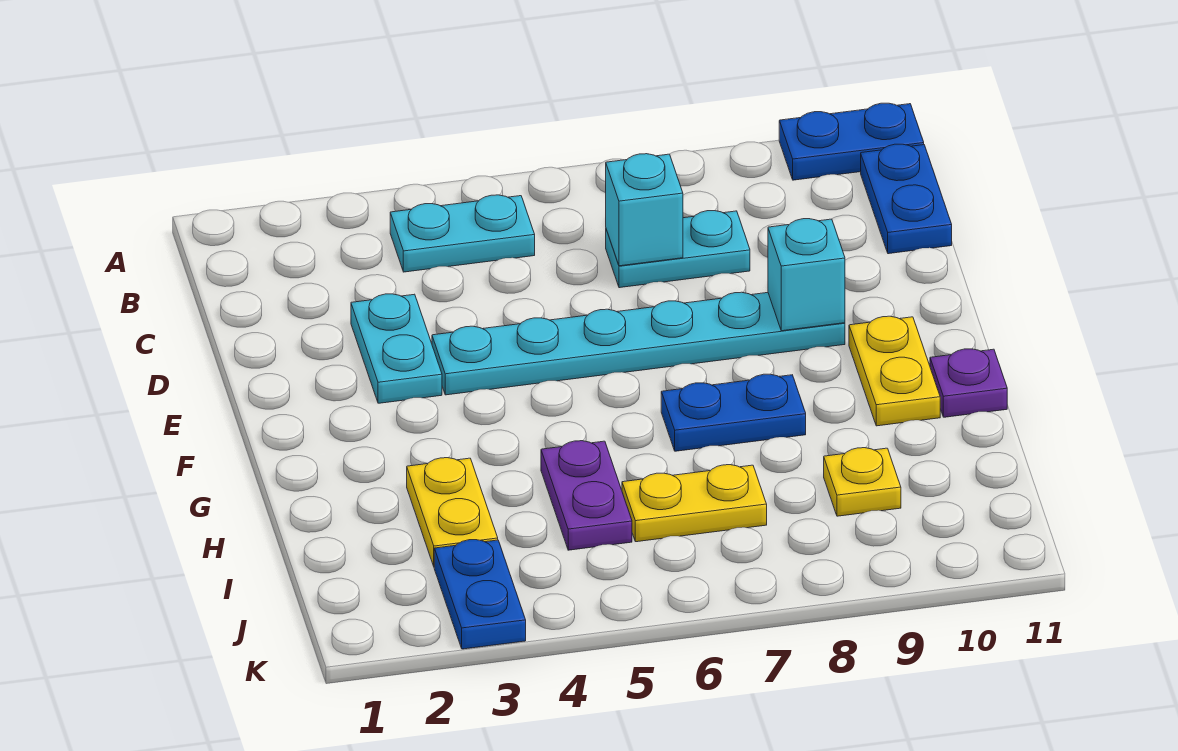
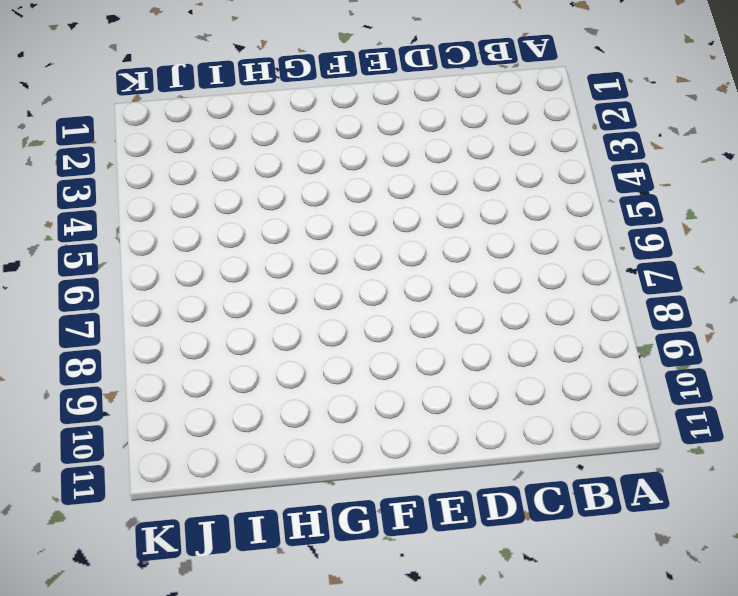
none -> blue 1x2 plate [779,103,924,180]
none -> cyan 1x2 plate [390,195,535,272]
none -> blue 1x2 plate [861,144,952,254]

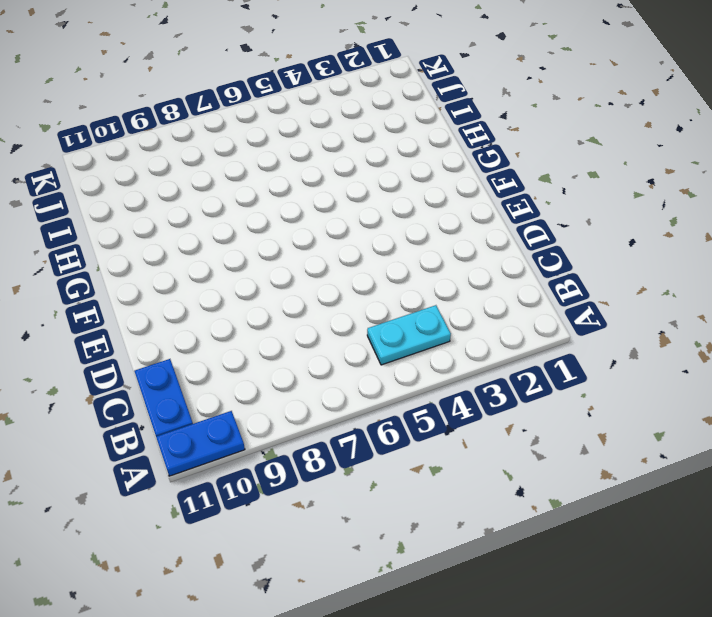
none -> cyan 1x2 plate [606,211,750,288]
none -> cyan 1x2 plate [351,294,442,403]
none -> cyan 1x6 plate [432,292,845,395]

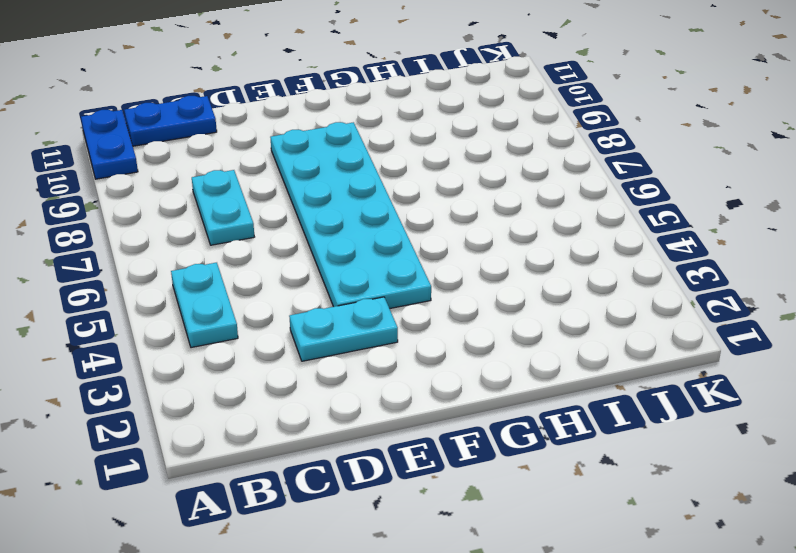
cyan 2x6 plate [271,122,431,309] -> cyan 1x6 plate [432,292,845,395]
none -> yellow 1x2 plate [849,316,940,426]
none -> blue 1x2 plate [661,374,806,451]
none -> purple 1x1 plate [930,349,1007,417]

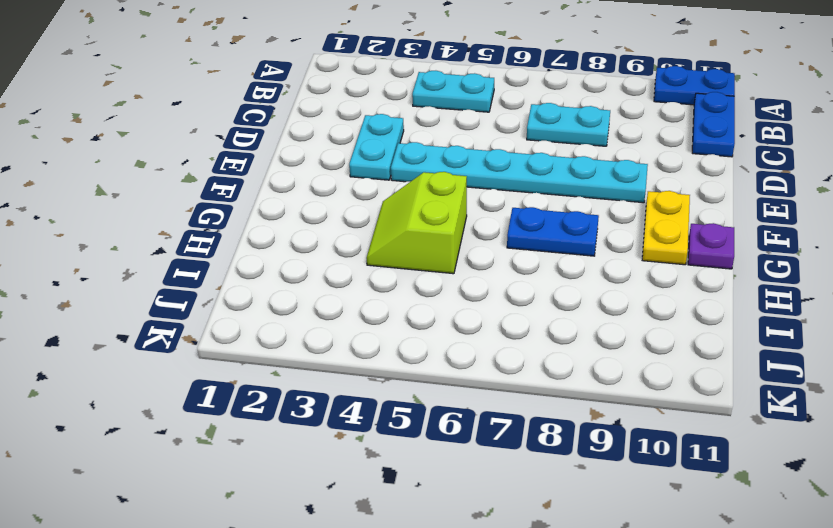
lime 2x2 slope [367,172,467,274] -> purple 1x2 plate [541,441,632,550]
none -> yellow 1x2 plate [407,458,498,566]
none -> yellow 1x2 plate [622,465,767,542]
none -> yellow 1x1 plate [824,448,901,516]

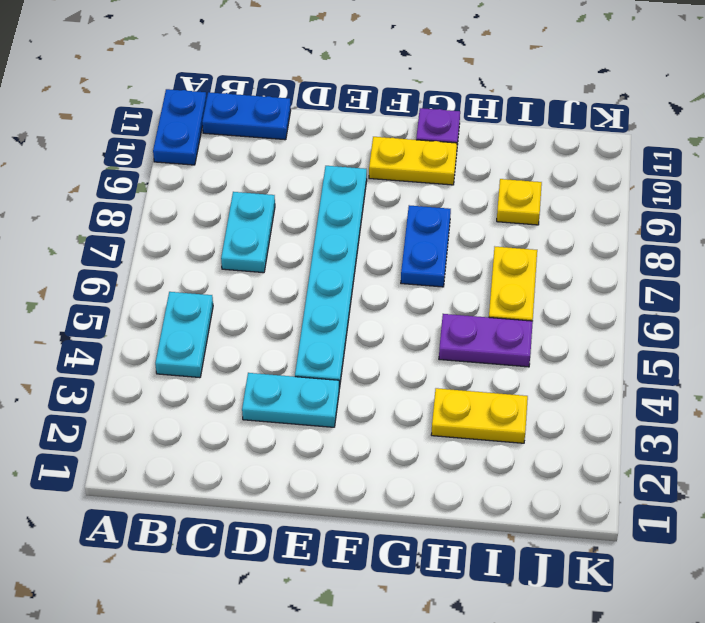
none -> blue 1x2 plate [434,540,526,649]
none -> cyan 1x1 brick [606,154,683,266]
none -> cyan 1x1 brick [768,219,845,331]

